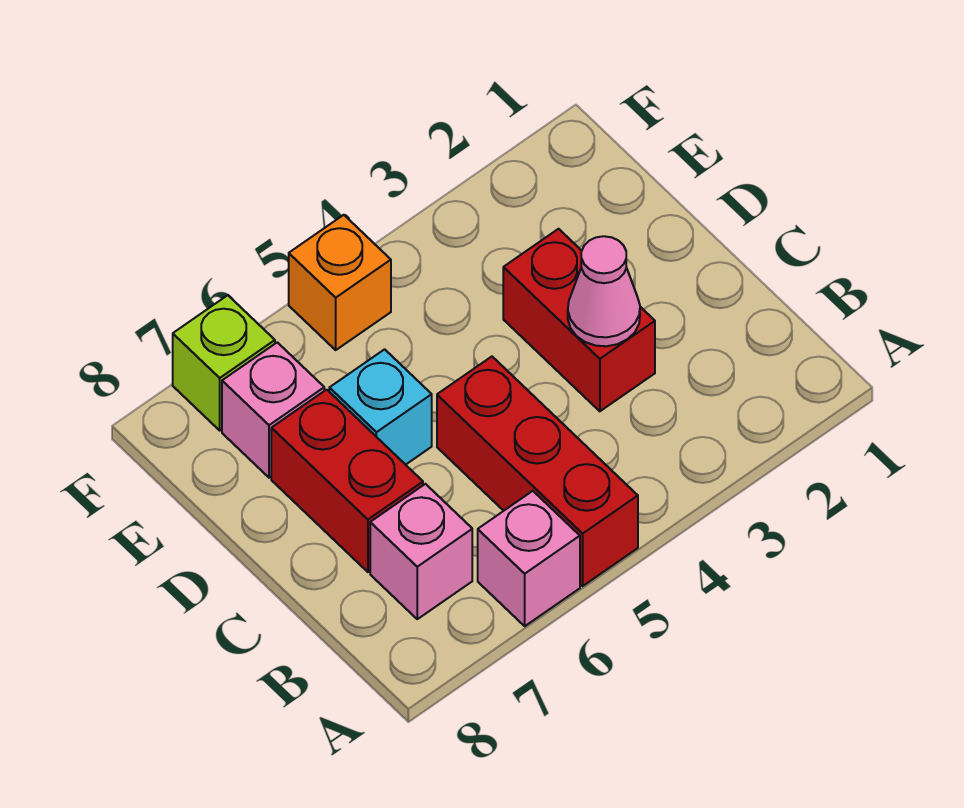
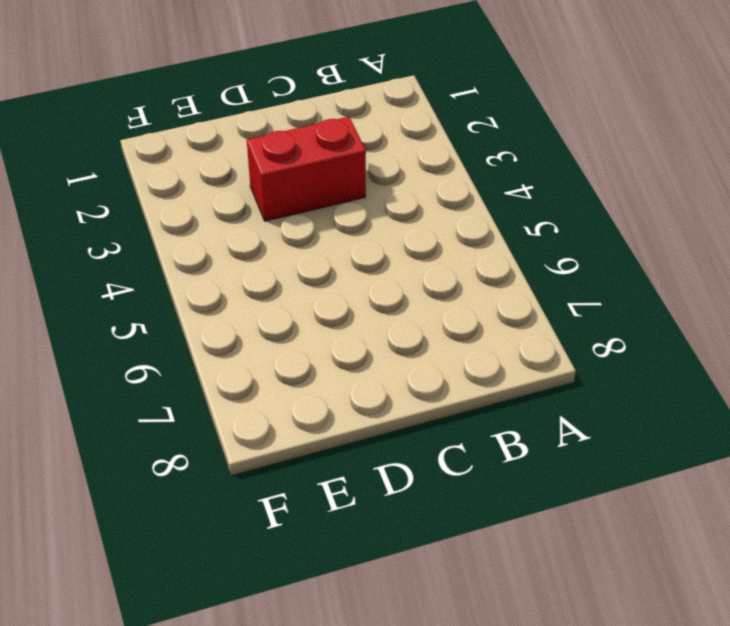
none -> red 1x3 brick [437,357,638,586]
none -> pink 1x1 brick [478,491,580,626]

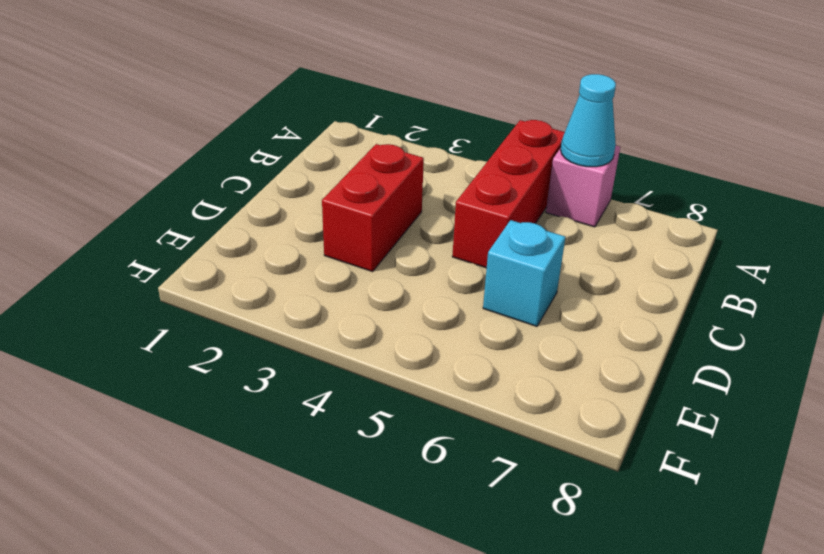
cyan 1x1 cone [561,74,616,167] -> none
none -> pink 1x1 brick [370,484,472,619]
none -> red 1x2 brick [271,390,423,572]

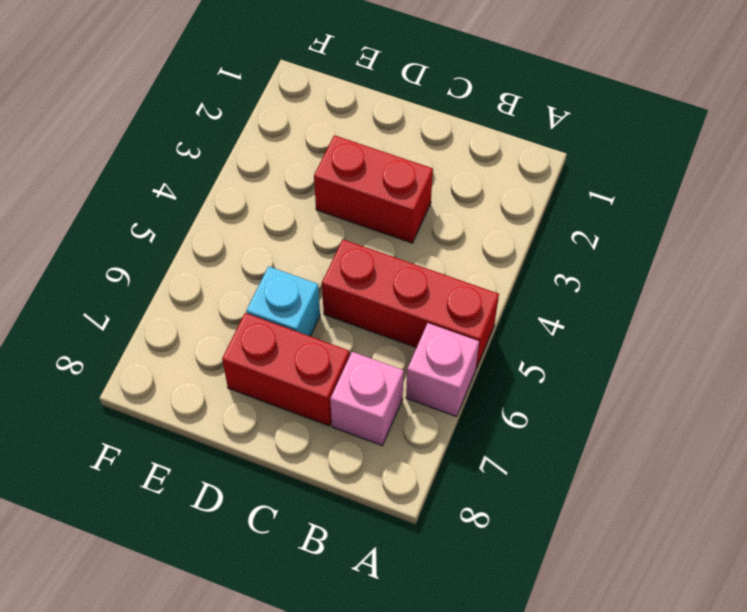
none -> pink 1x1 brick [222,342,324,478]
none -> orange 1x1 brick [289,215,391,350]

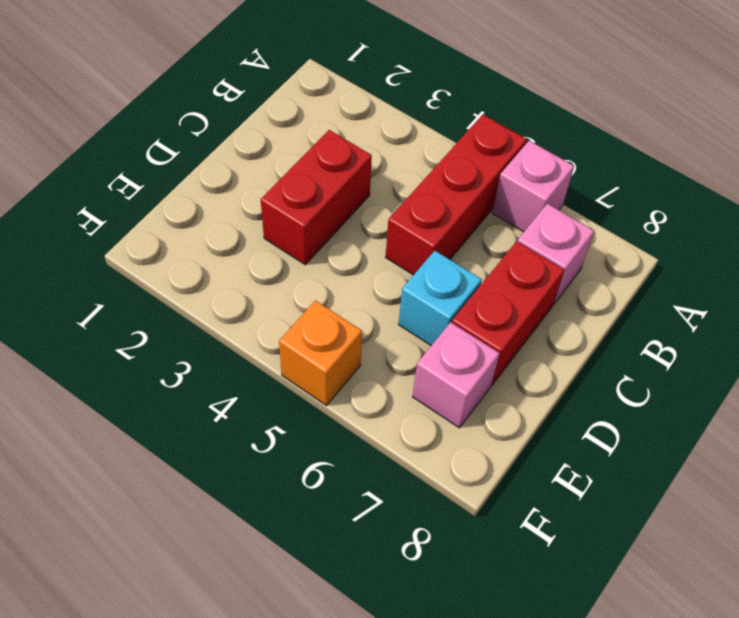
none -> lime 1x1 brick [173,295,275,430]
none -> pink 1x1 cone [568,236,640,346]

